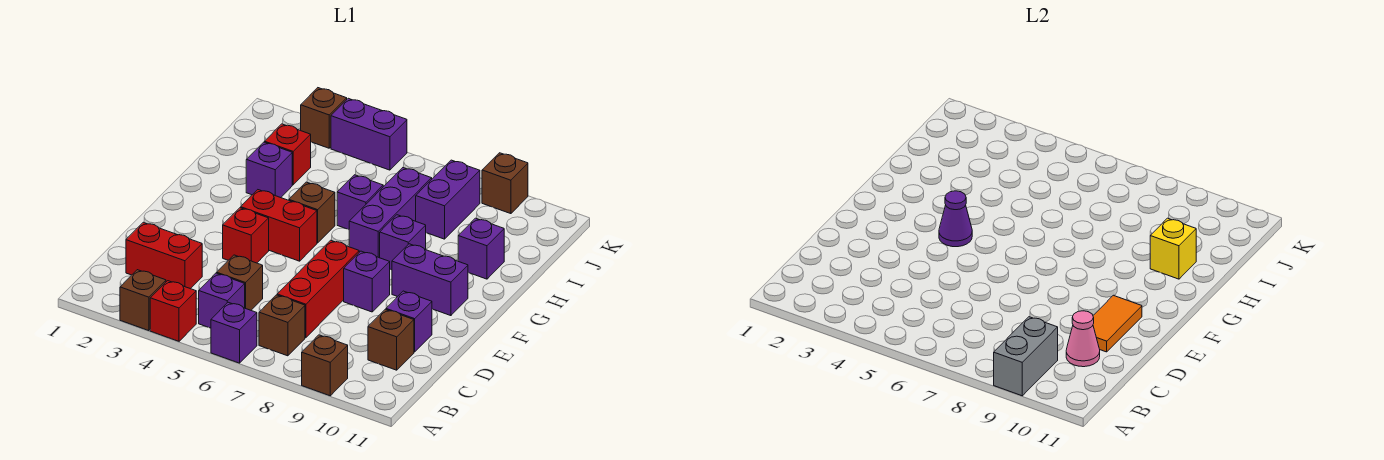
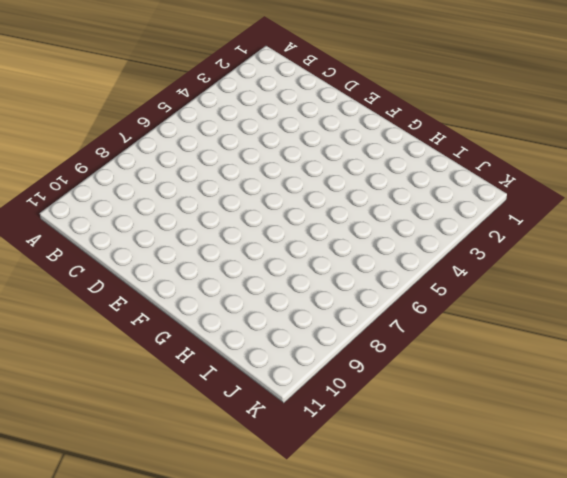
none -> brown 1x1 brick [120,270,166,331]
none -> red 1x1 brick [150,281,196,341]
none -> purple 1x1 brick [211,302,257,363]
none -> brown 1x1 brick [302,335,348,396]

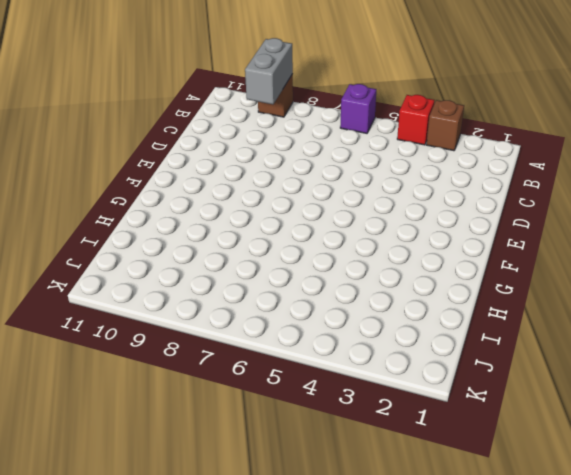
none -> purple 1x1 brick [199,273,245,328]
none -> brown 1x1 brick [259,295,305,356]
none -> red 1x2 brick [126,222,202,289]
none -> brown 1x1 brick [217,255,263,310]

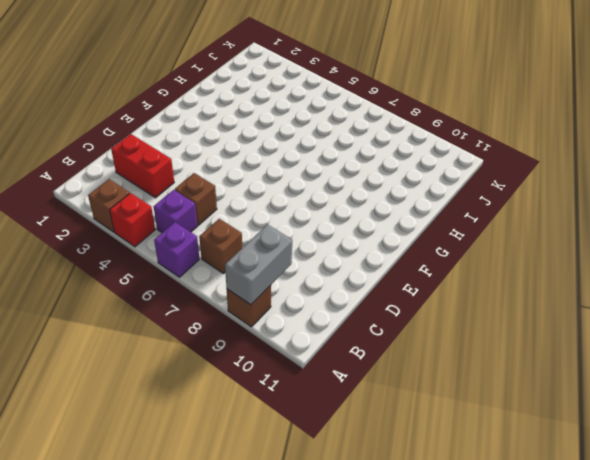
none -> red 1x3 brick [277,240,359,338]
none -> brown 1x1 brick [368,309,414,370]
none -> purple 1x1 brick [386,291,432,352]
none -> red 1x1 brick [223,208,269,263]

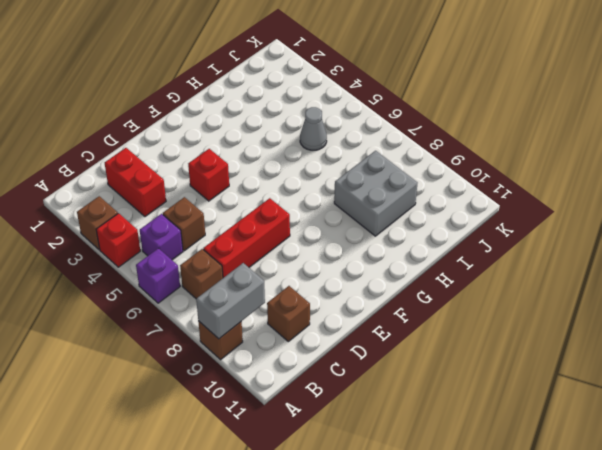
grey 2x2 brick [334,151,417,236] -> purple 1x2 brick [416,160,480,239]
grey 1x1 cone [300,107,327,150] -> none
none -> purple 1x1 brick [386,291,432,352]
none -> purple 1x1 brick [344,251,390,312]
none -> red 1x2 brick [241,190,317,261]
none -> purple 1x2 brick [392,244,468,316]

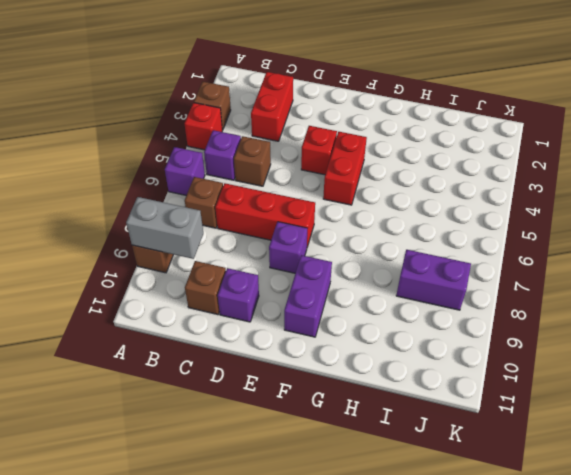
none -> brown 1x1 brick [289,182,335,243]
none -> purple 1x3 brick [349,168,432,258]
none -> purple 1x1 brick [380,215,426,270]
none -> purple 1x1 brick [246,142,292,198]

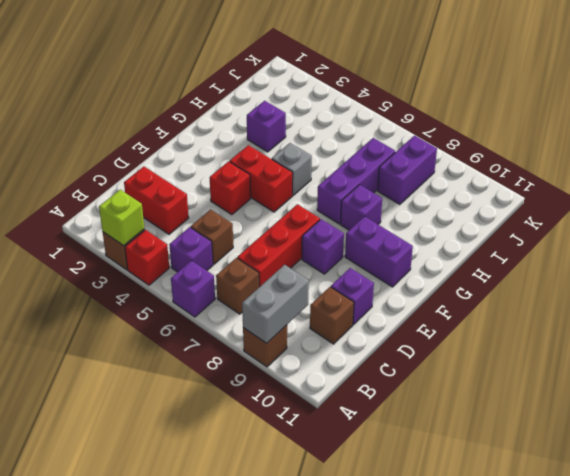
lime 1x1 brick [99,190,144,246] -> none
grey 1x1 brick [272,143,312,195] -> brown 1x1 brick [289,182,335,243]
none -> purple 1x1 brick [337,175,383,230]
none -> purple 1x1 brick [458,218,504,279]
none -> red 1x1 brick [265,124,311,185]
none -> brown 1x1 brick [301,88,347,148]

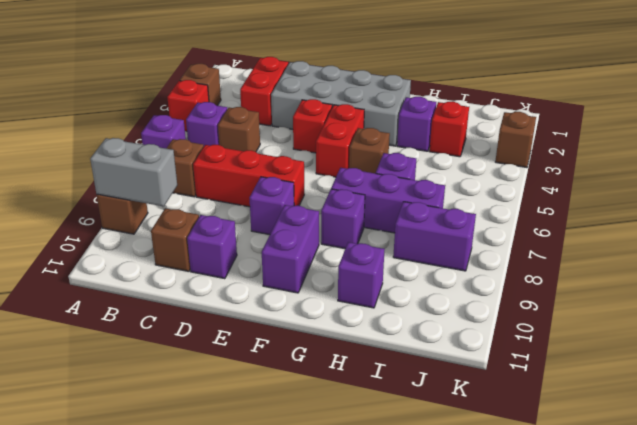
grey 2x4 brick [271,61,411,146] -> none
none -> purple 1x2 brick [331,98,407,170]
none -> brown 1x1 brick [482,153,528,214]
none -> pink 1x1 cone [1066,311,1100,367]
none -> orange 1x2 tile [1093,295,1142,352]

